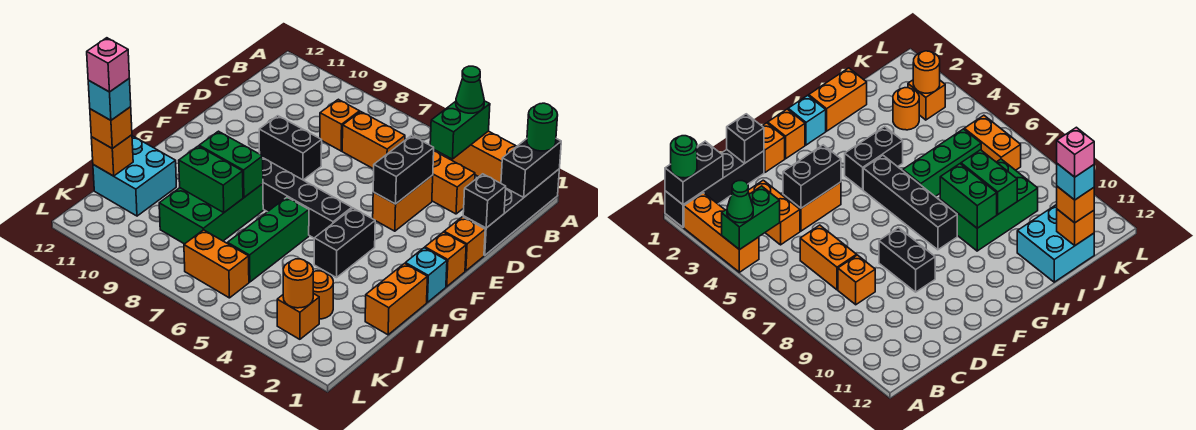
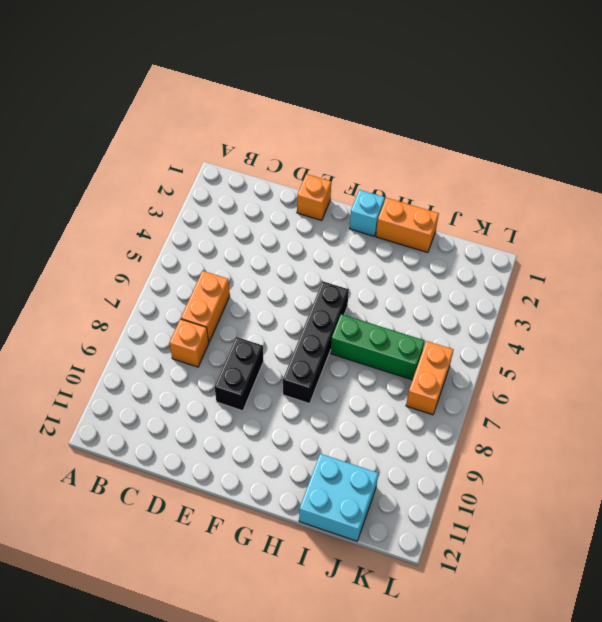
none -> black 1x4 brick [463,169,559,255]
none -> orange 1x3 brick [448,131,517,183]
none -> orange 1x2 brick [432,151,475,214]
none -> orange 1x2 brick [373,175,433,231]

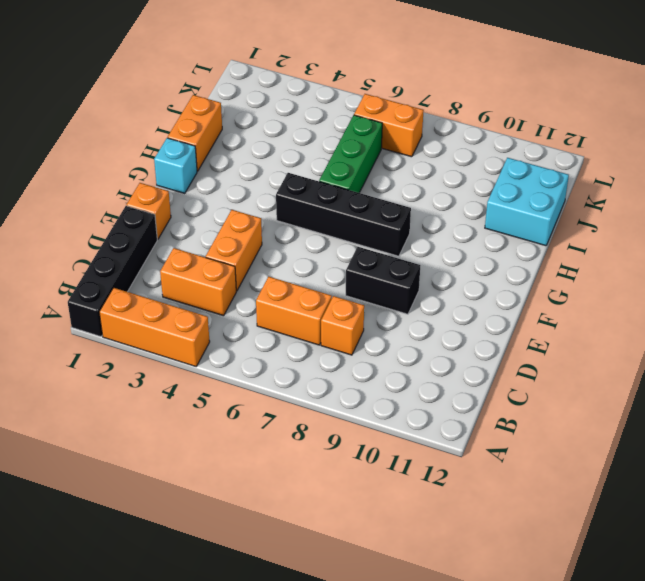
none -> orange 1x1 brick [425,232,466,286]
none -> black 1x2 brick [314,208,375,278]
none -> green 2x3 brick [159,184,263,244]
none -> orange 1x1 round brick [313,271,333,319]

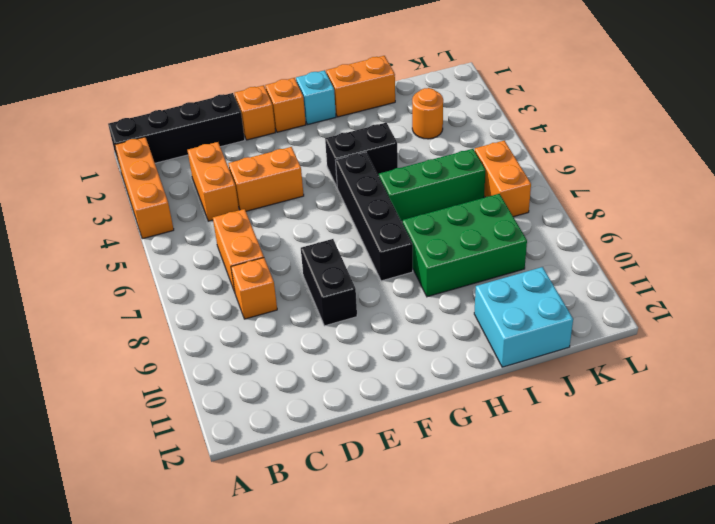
none -> orange 1x1 brick [277,294,319,339]
none -> black 1x2 brick [501,139,561,198]
none -> green 1x2 brick [430,101,490,159]
none -> black 1x1 brick [463,174,506,228]

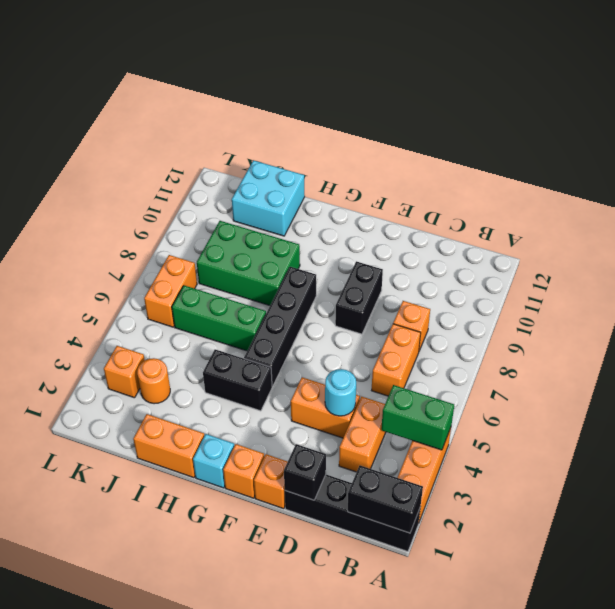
cyan 1x1 round brick [325,369,356,416] -> black 1x2 brick [373,136,434,204]
none -> green 1x2 brick [199,131,263,197]
none -> green 1x2 brick [179,146,243,212]
none -> orange 1x1 brick [91,135,133,176]
none -> orange 1x1 round brick [283,259,313,308]

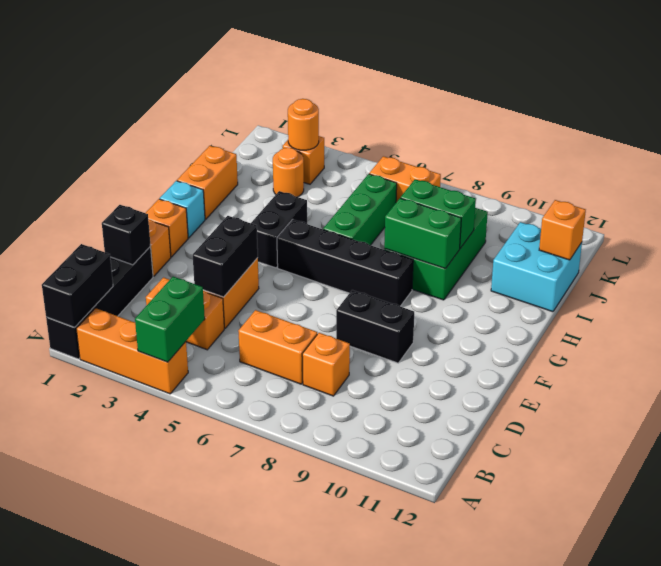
none -> green 1x1 round brick [527,103,558,151]
none -> green 1x1 cone [456,66,484,113]
none -> orange 1x1 brick [90,107,132,148]
none -> cyan 1x1 brick [88,79,131,120]

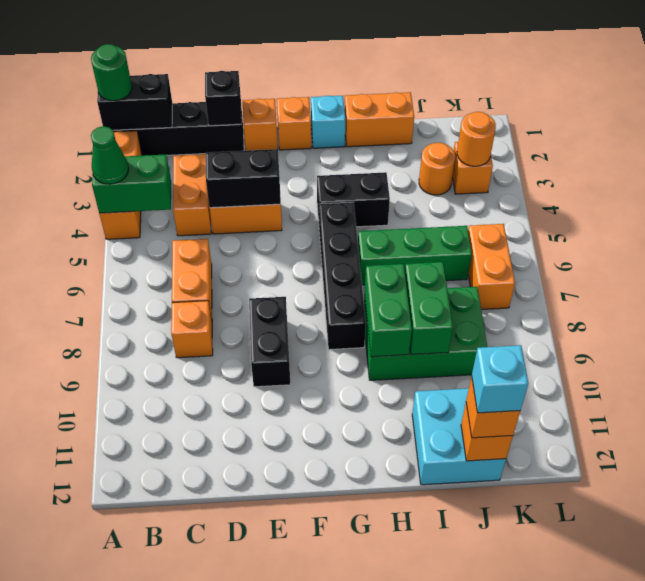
none -> pink 1x1 brick [87,38,129,92]

